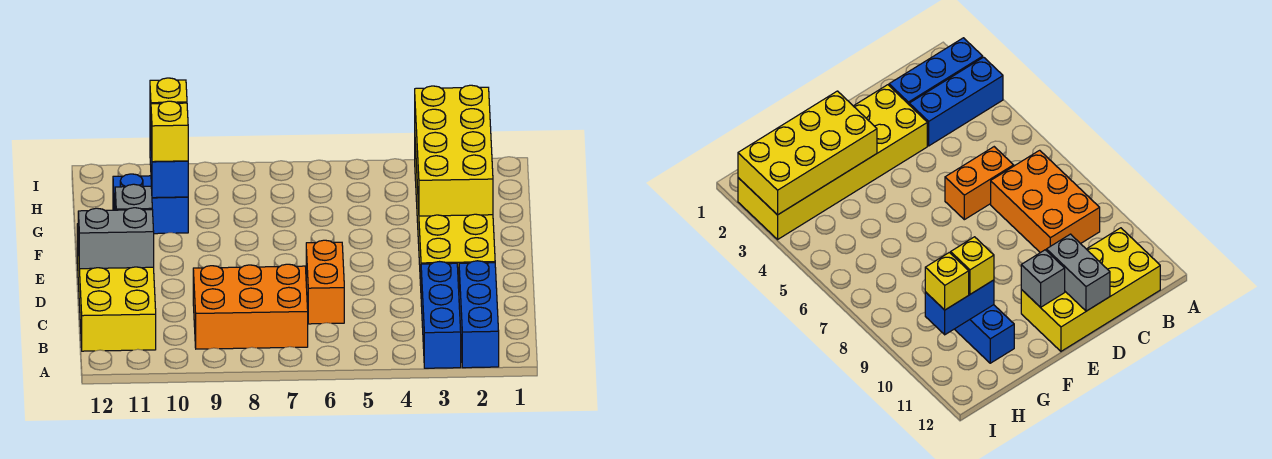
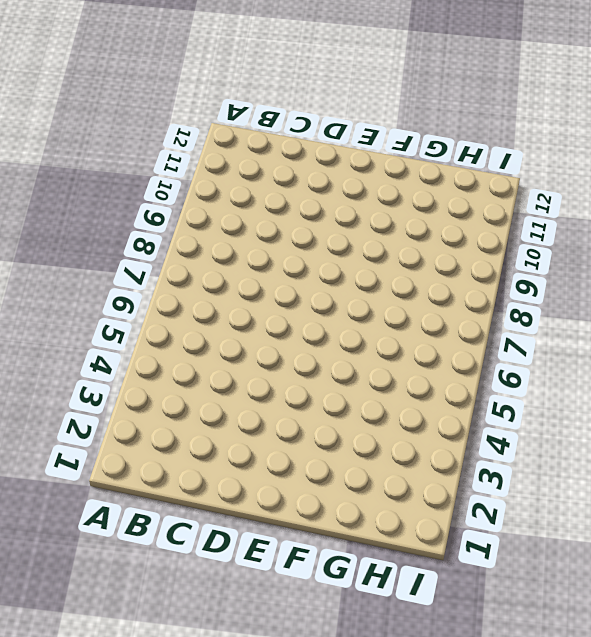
none -> blue 1x3 brick [459,261,499,368]
none -> blue 1x3 brick [421,262,461,368]
none -> orange 2x3 brick [193,264,308,349]

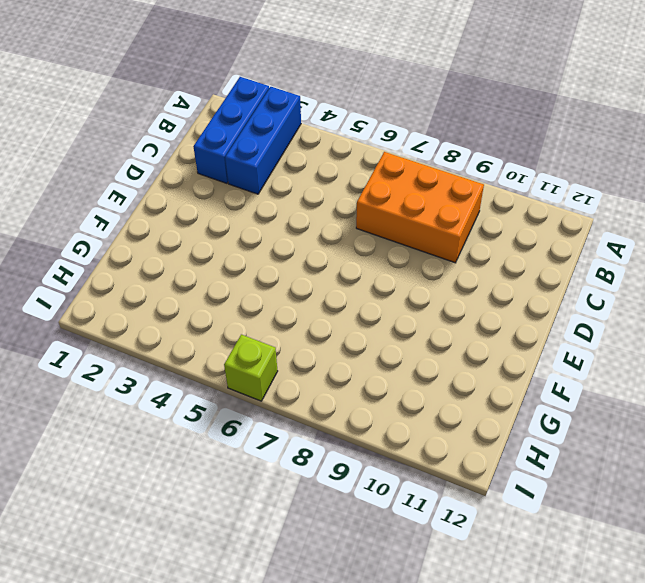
lime 1x1 brick [224,335,278,401] -> none
none -> yellow 2x4 brick [77,224,156,351]
none -> orange 1x2 brick [306,240,344,324]
none -> yellow 2x6 brick [415,145,495,288]

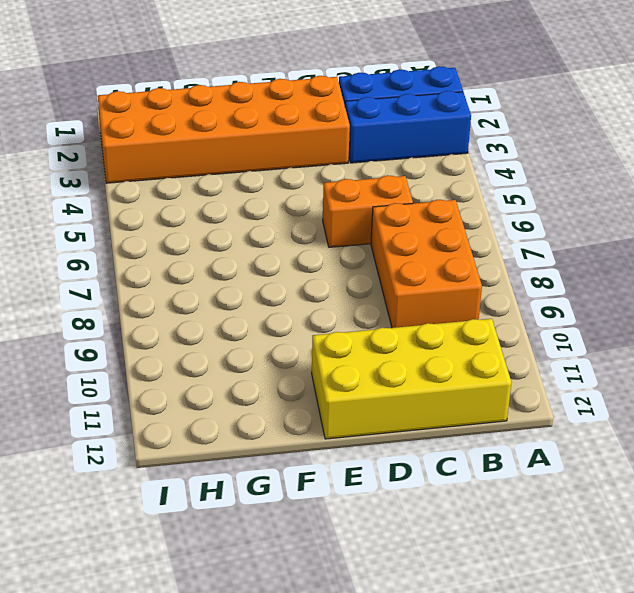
orange 2x6 brick [98,76,350,183] -> yellow 2x6 brick [415,145,495,288]
none -> blue 1x2 brick [113,174,188,234]
none -> grey 1x2 brick [78,208,154,269]
none -> grey 1x1 brick [115,184,152,210]

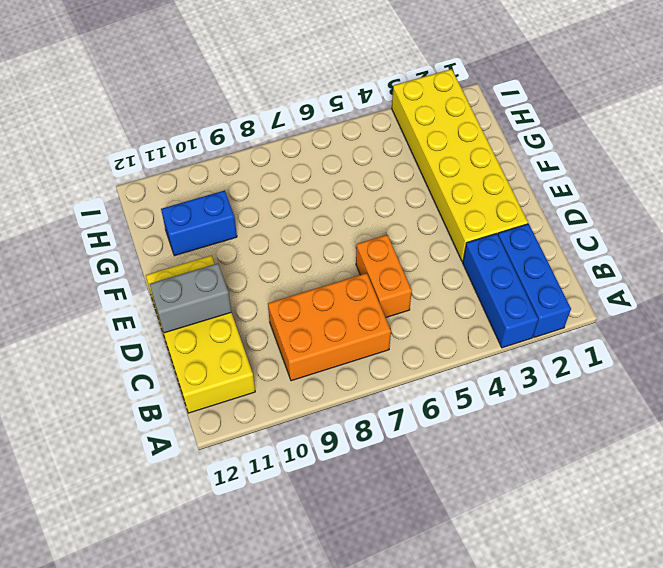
none -> grey 1x1 brick [115,184,152,210]
none -> yellow 2x4 brick [415,85,493,216]
none -> blue 1x2 brick [150,129,188,198]

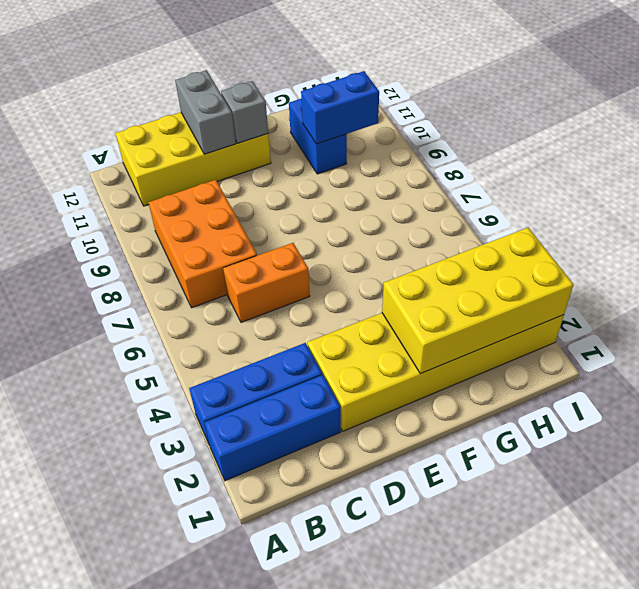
none -> yellow 1x1 brick [151,101,188,162]
none -> yellow 1x1 brick [150,78,187,129]

